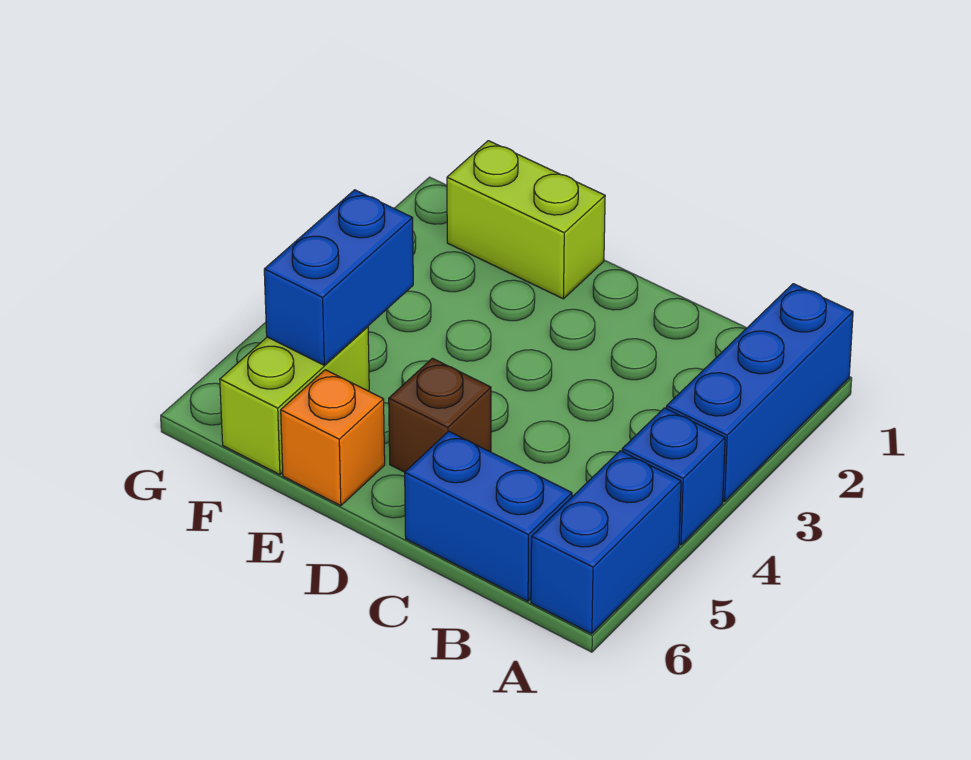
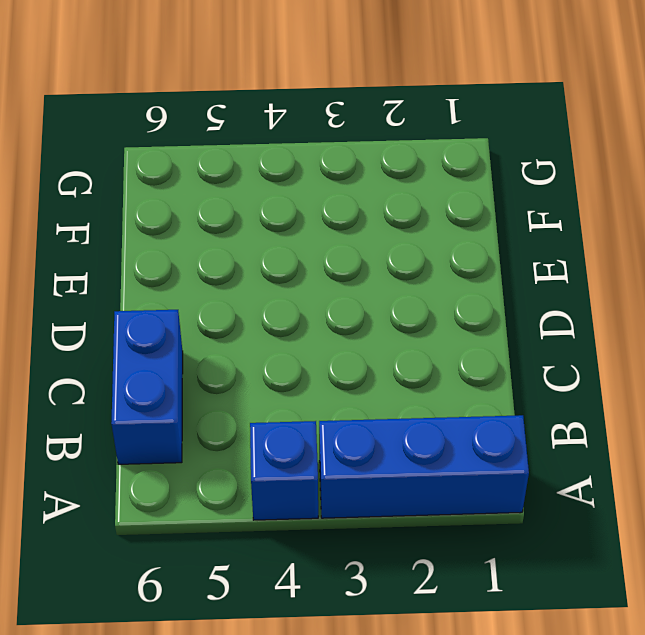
none -> blue 1x2 brick [531,451,681,634]
none -> brown 1x1 brick [389,358,491,472]

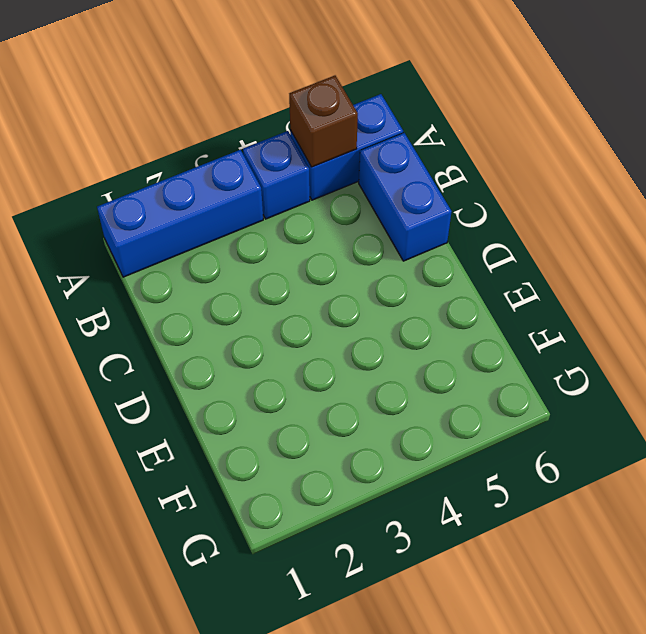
brown 1x1 brick [289,76,358,167] -> brown 1x1 brick moved to [389,358,491,472]
none -> lime 1x2 brick [447,141,605,299]
none -> orange 1x1 brick [281,370,385,506]

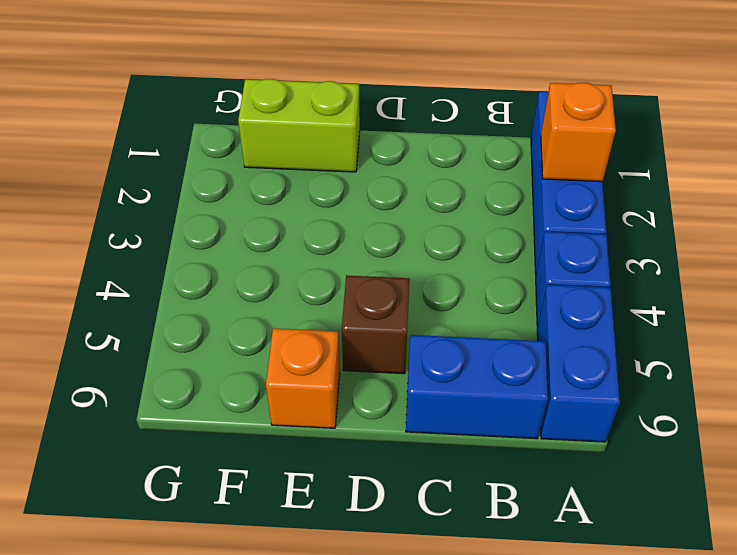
orange 1x1 brick [541,83,616,182] -> none
none -> lime 1x2 brick [220,327,369,475]
none -> blue 1x2 brick [264,190,413,365]

